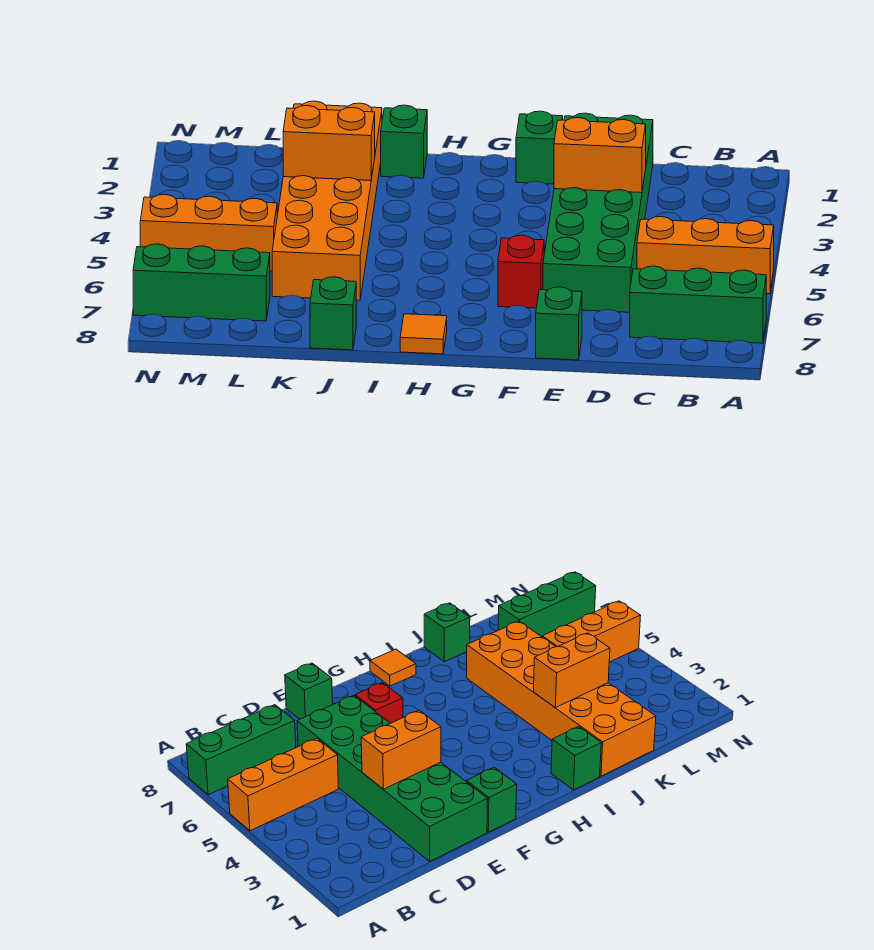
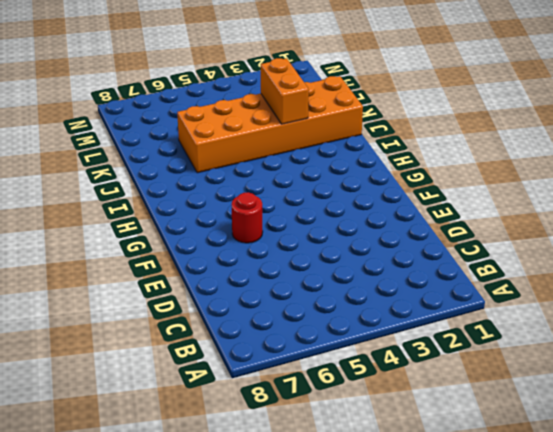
red 1x1 round brick [232,192,263,243] -> red 1x1 brick [498,235,544,308]
none -> orange 1x3 brick [637,217,774,294]
none -> green 1x3 brick [630,266,766,343]
none -> green 2x6 brick [543,113,653,312]

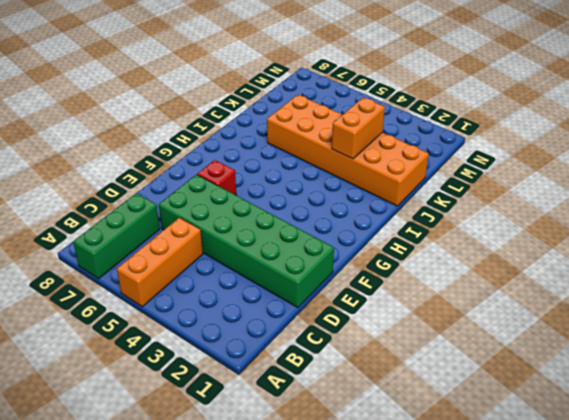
none -> green 1x1 brick [536,287,582,360]
none -> green 1x1 brick [516,111,563,184]
none -> orange 1x1 tile [400,314,447,354]

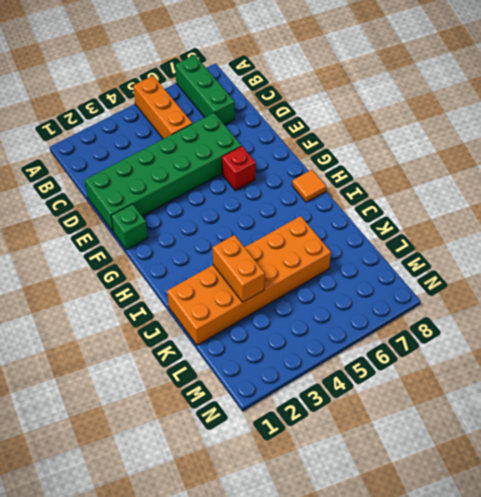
none -> green 1x1 brick [536,287,582,360]
none -> green 1x1 brick [381,105,427,178]
none -> green 1x1 brick [310,277,356,350]

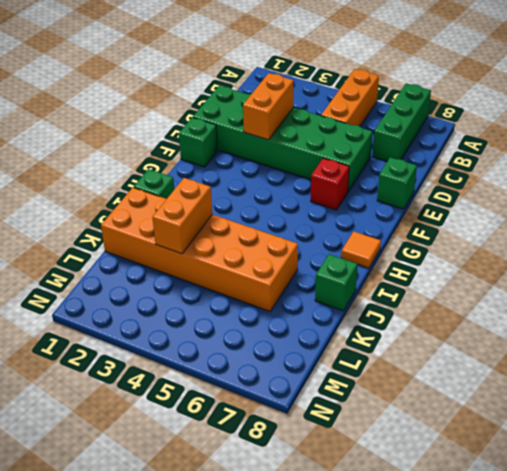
none -> orange 1x3 brick [140,194,277,271]
none -> green 1x3 brick [133,244,270,321]

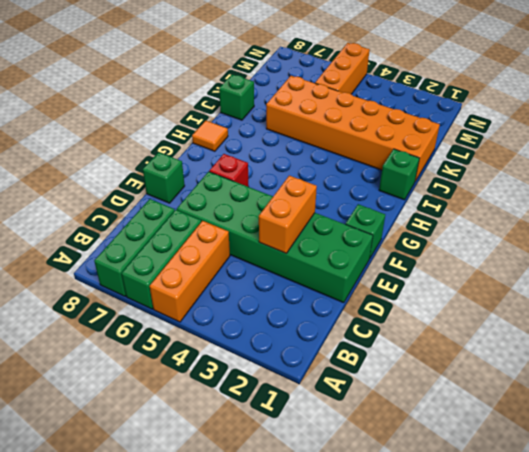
green 1x3 brick [121,210,201,309] -> green 1x3 brick moved to [133,244,270,321]
none -> orange 1x2 brick [283,105,375,181]

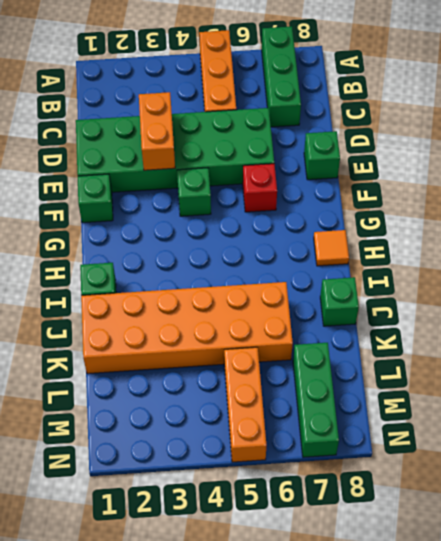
green 1x1 brick [177,168,211,216] -> none
none -> orange 1x2 brick [283,105,375,181]

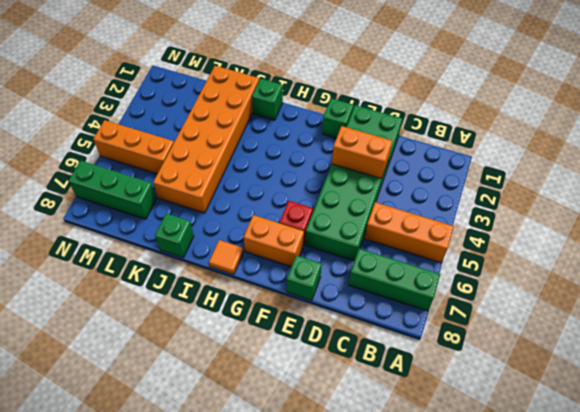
orange 1x2 brick [244,215,304,267] -> orange 1x2 brick moved to [283,105,375,181]

